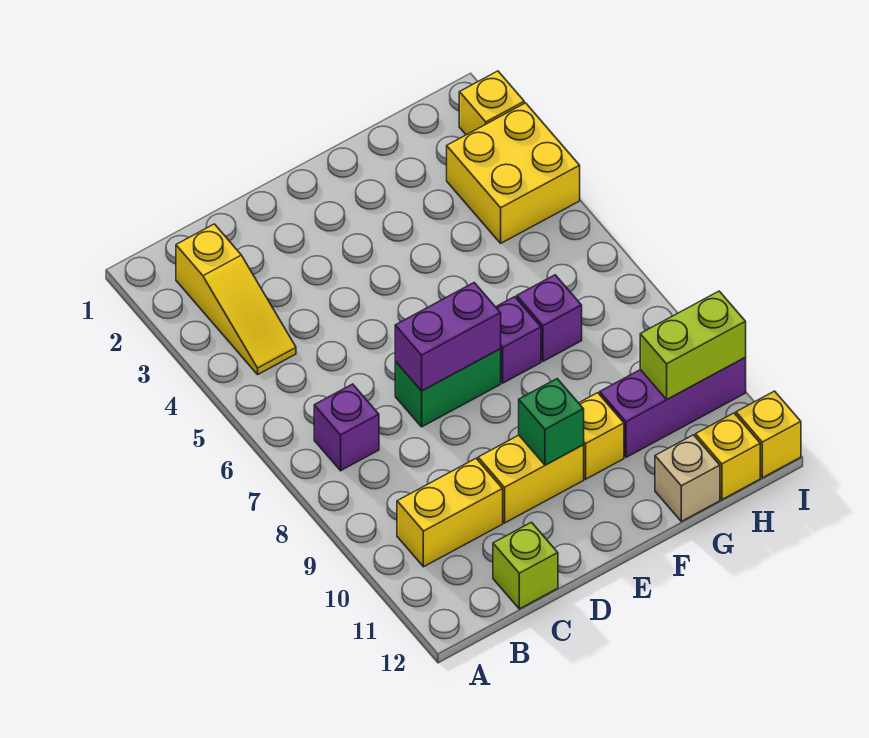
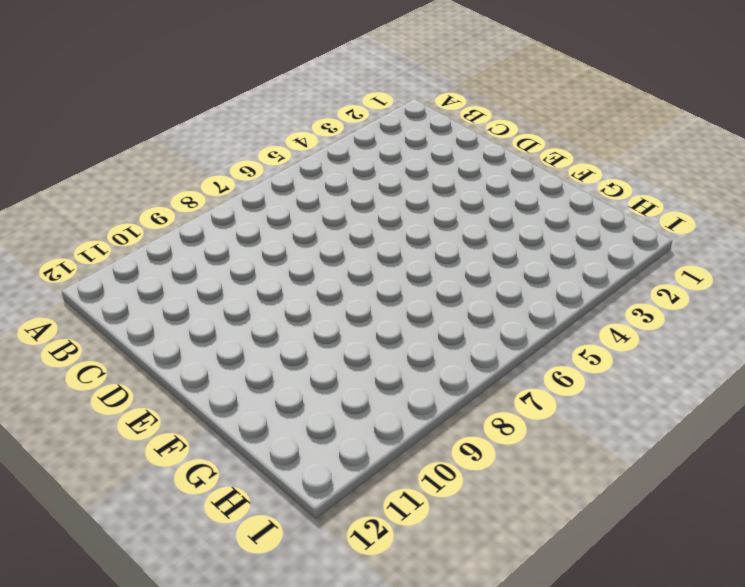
none -> yellow 1x3 slope [176,224,296,374]
none -> purple 1x1 brick [314,384,379,471]
none -> yellow 1x2 brick [397,458,503,567]

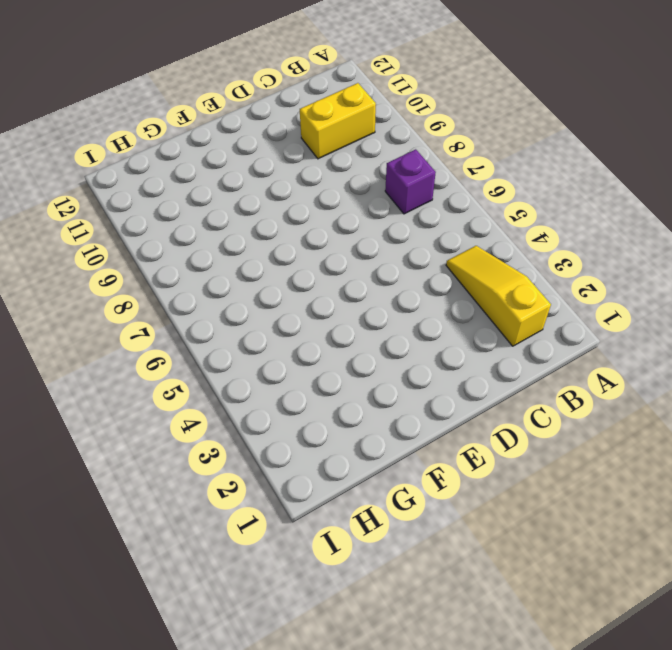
none -> lime 1x1 brick [493,522,558,609]
none -> green 1x2 brick [395,349,501,427]
none -> yellow 1x2 brick [478,435,584,523]

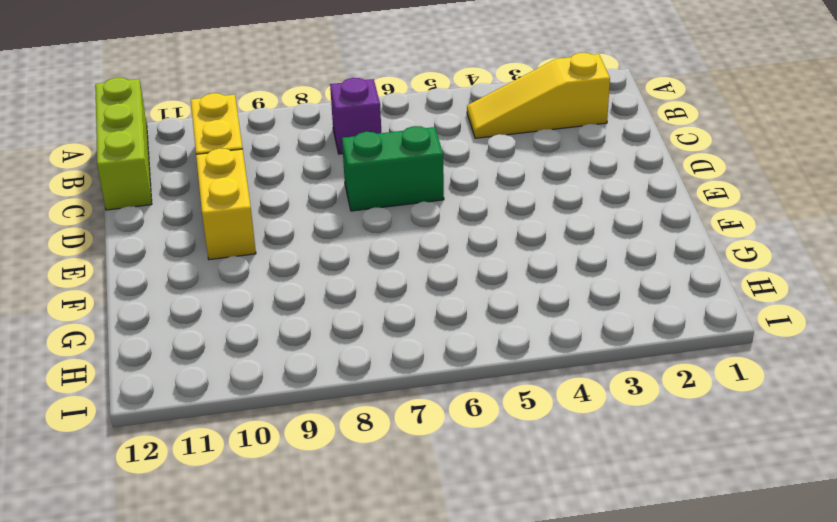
lime 1x3 brick [95,78,152,210] -> lime 1x1 brick [493,522,558,609]
green 1x2 brick [342,126,444,211] -> green 1x2 brick turned to [395,349,501,427]
none -> purple 1x1 brick [496,297,541,383]
none -> yellow 1x1 brick [579,393,624,479]
none -> purple 1x1 brick [517,275,582,361]

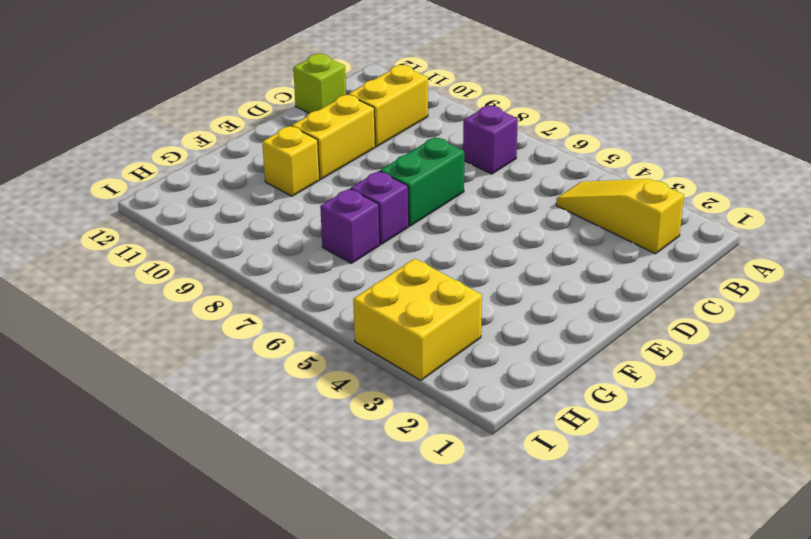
none -> purple 1x3 brick [600,358,746,457]
none -> tan 1x1 brick [655,435,720,521]
none -> yellow 1x1 brick [696,413,760,500]

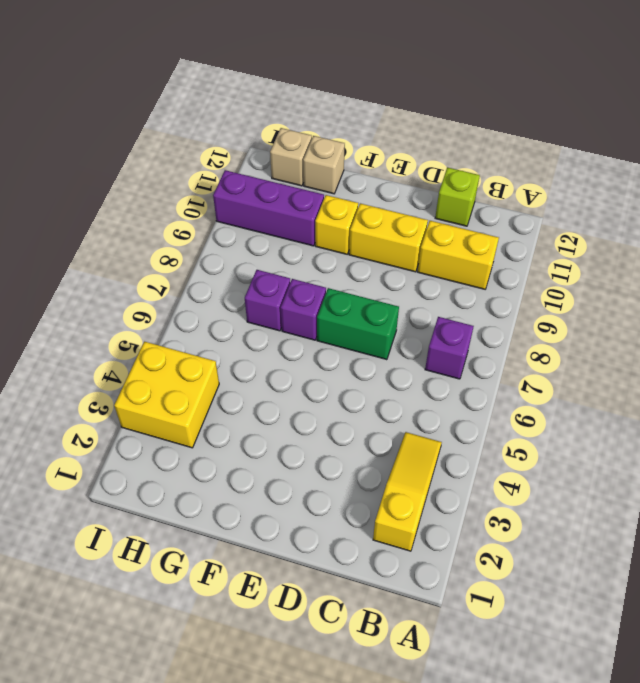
tan 1x1 brick [270,128,312,186] -> yellow 1x1 brick [696,413,760,500]
none -> yellow 1x1 brick [459,71,524,135]
none -> yellow 1x1 brick [736,391,801,478]
none -> purple 1x2 brick [395,283,501,391]

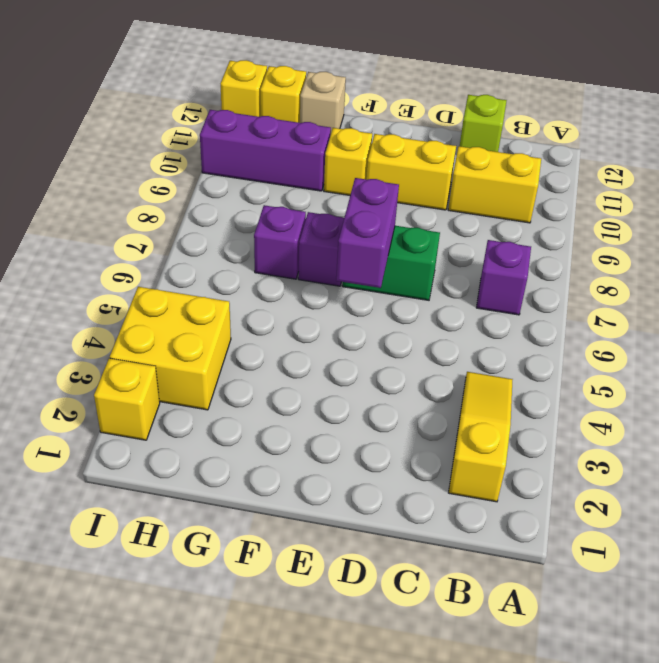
purple 1x2 brick [336,178,399,288] -> purple 1x2 brick turned to [395,283,501,391]
none -> green 1x1 brick [519,379,584,465]
none -> lime 1x2 brick [640,291,746,399]

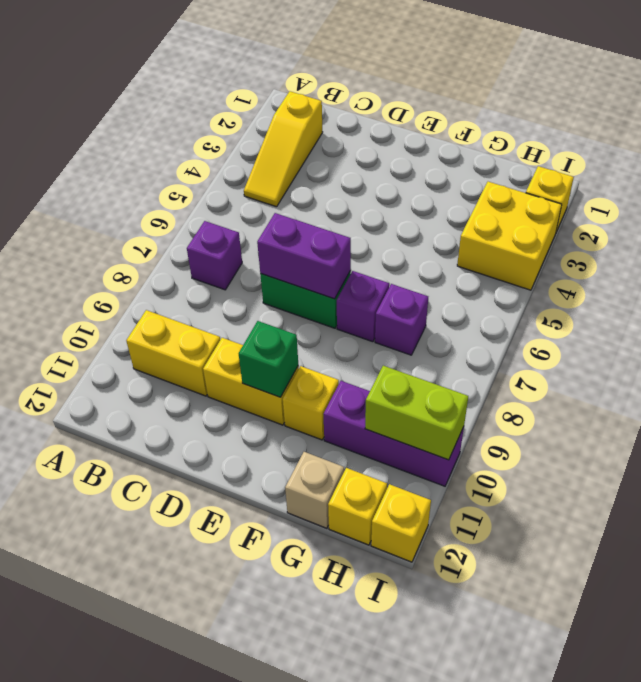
none -> lime 1x1 brick [493,522,558,609]

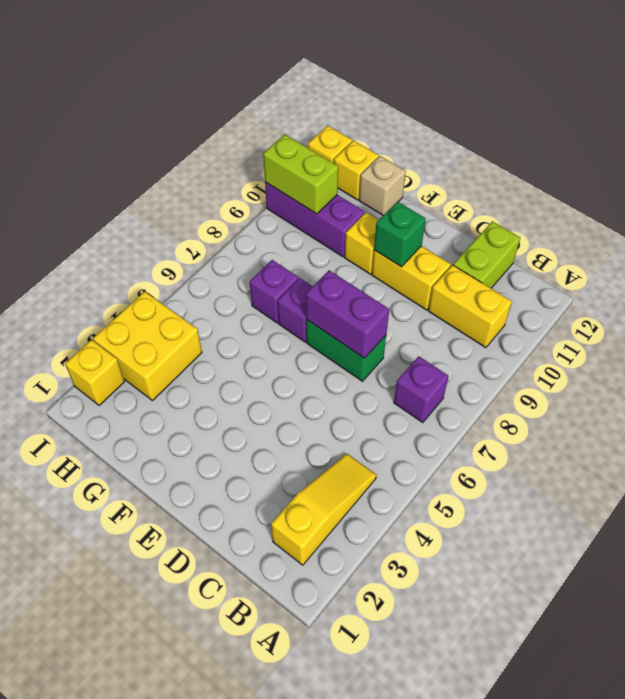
lime 1x2 brick [453,221,520,288] -> lime 1x1 brick [493,522,558,609]

